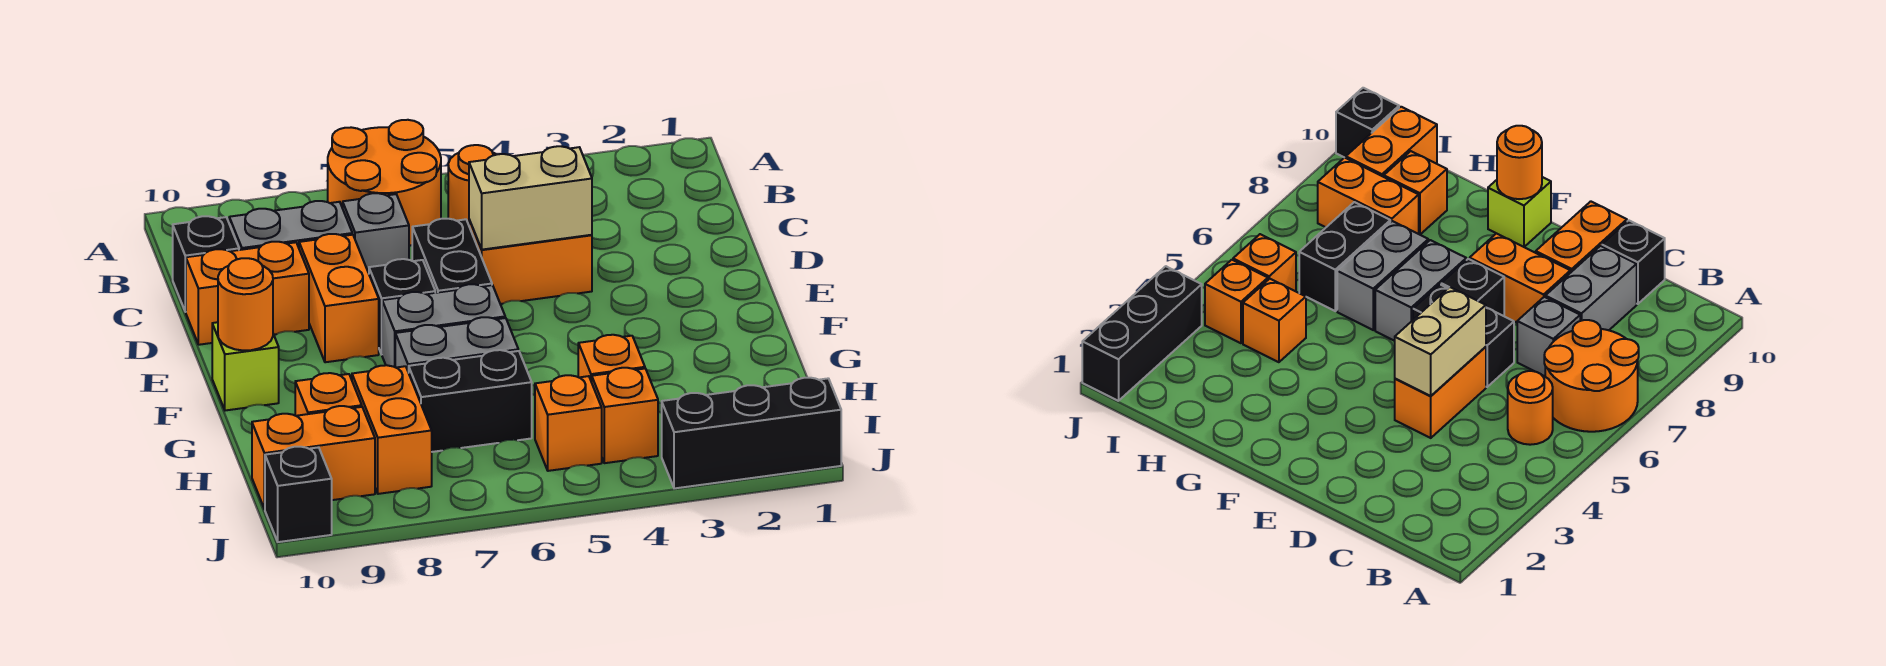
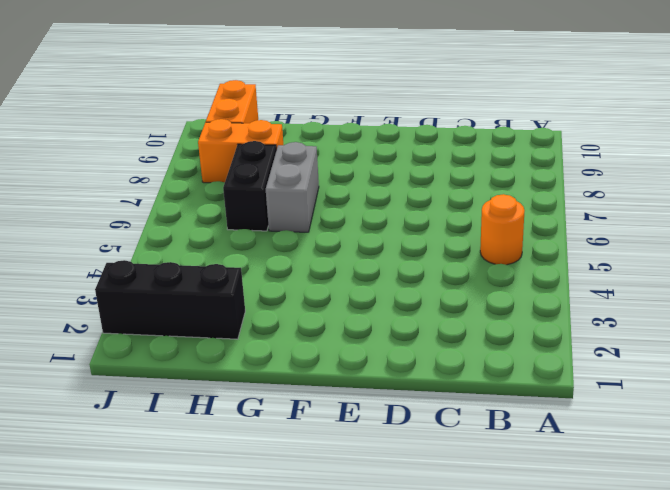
black 1x3 brick [95,260,245,339] -> black 1x3 brick turned to [662,378,841,488]
none -> orange 2x2 round brick [328,120,441,246]
none -> grey 1x1 brick [343,193,409,273]
none -> grey 1x2 brick [229,201,352,250]

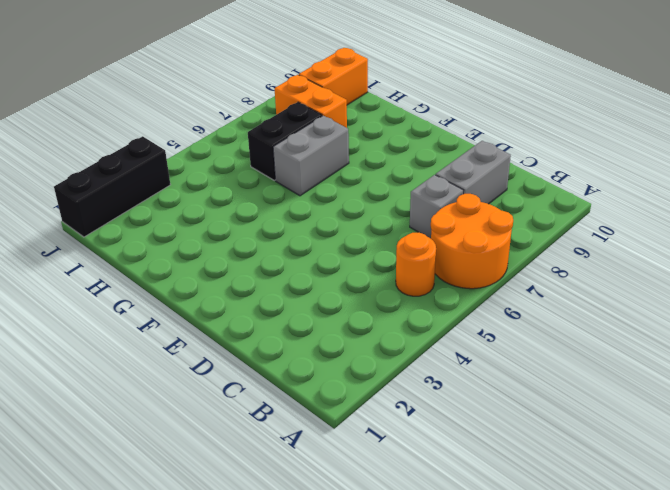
none -> black 1x1 brick [173,216,239,312]
none -> orange 1x2 brick [469,220,592,304]
none -> black 1x2 brick [412,219,492,293]

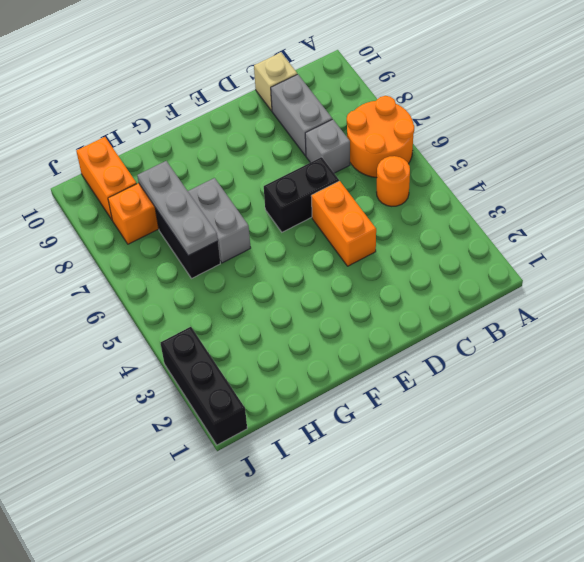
tan 1x1 brick [254,52,297,111] -> black 1x1 brick [173,216,239,312]
grey 1x3 plate [137,161,218,256] -> none
none -> orange 1x2 brick [299,234,379,362]
none -> orange 1x2 brick [186,242,309,345]
none -> black 1x1 brick [369,259,435,354]

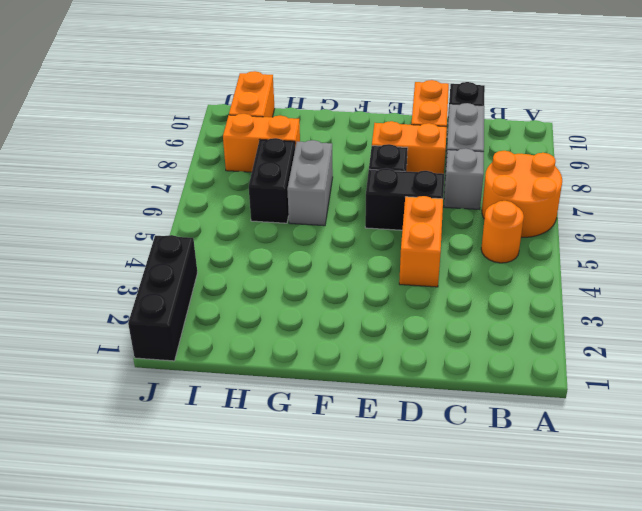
none -> grey 1x2 brick [382,284,505,367]
none -> lime 1x1 brick [212,322,279,411]
none -> orange 1x1 brick [578,335,645,382]

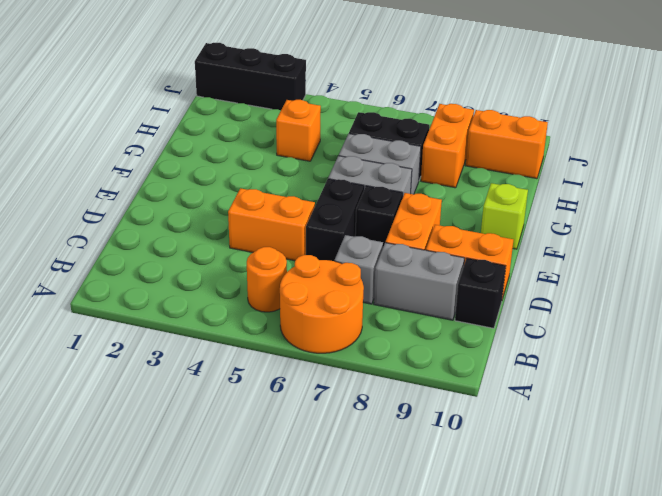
none -> orange 1x1 brick [295,373,362,416]
none -> orange 1x1 brick [592,368,658,463]
none -> orange 1x1 brick [535,375,602,471]

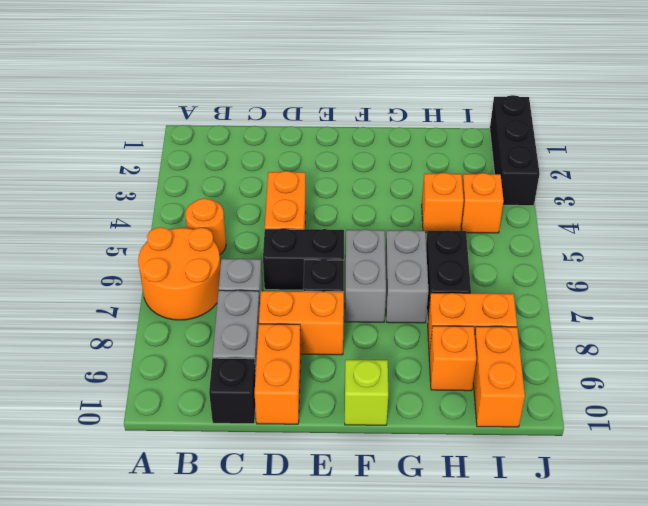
none -> orange 1x1 brick [535,375,602,471]
none -> black 1x1 brick [265,447,332,542]
none -> tan 1x2 brick [469,146,592,250]

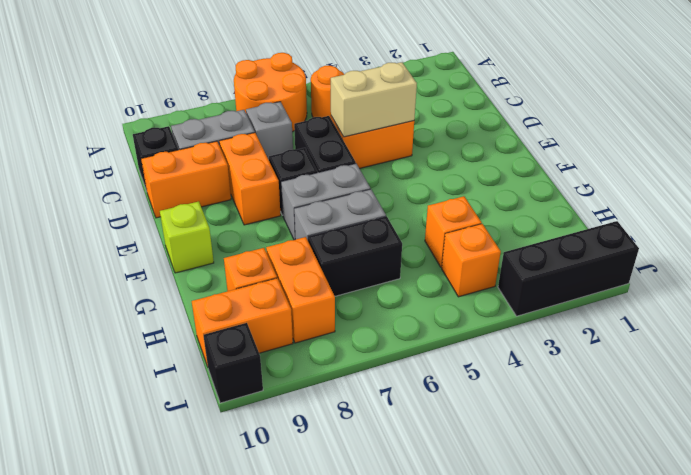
none -> orange 1x1 brick [535,375,602,471]
none -> orange 1x1 round brick [218,258,273,351]

